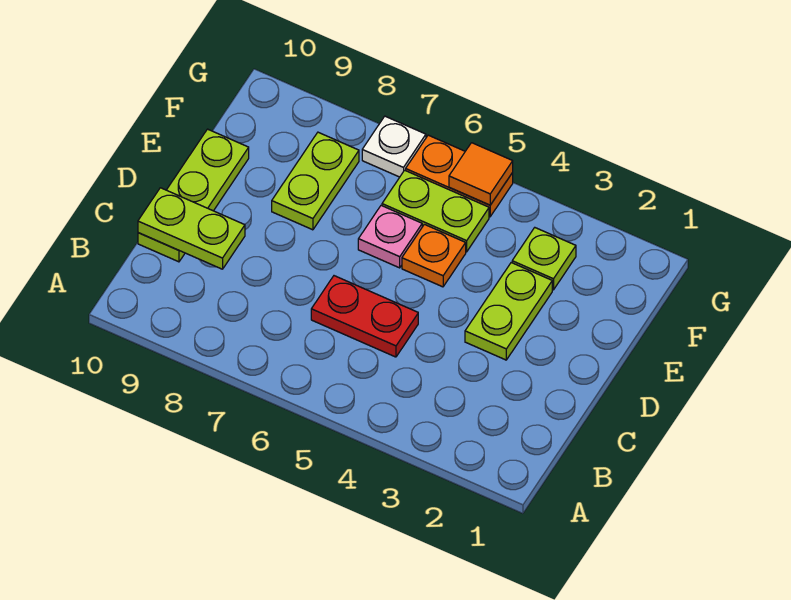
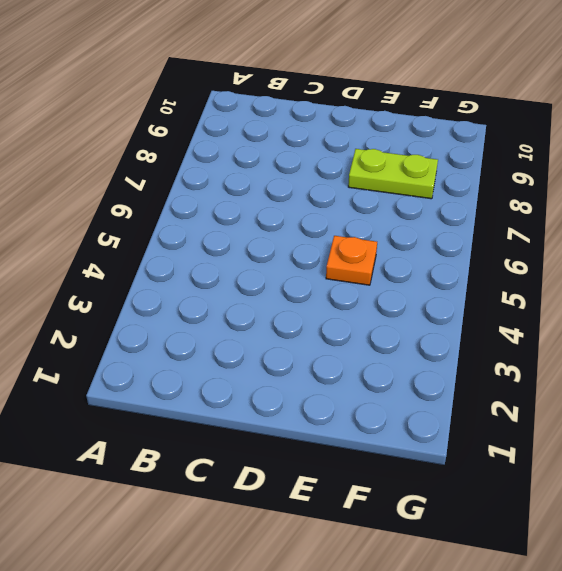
none -> red 1x2 plate [311,276,418,357]
none -> lime 1x3 plate [138,129,249,262]
none -> lime 1x2 plate [465,263,552,360]

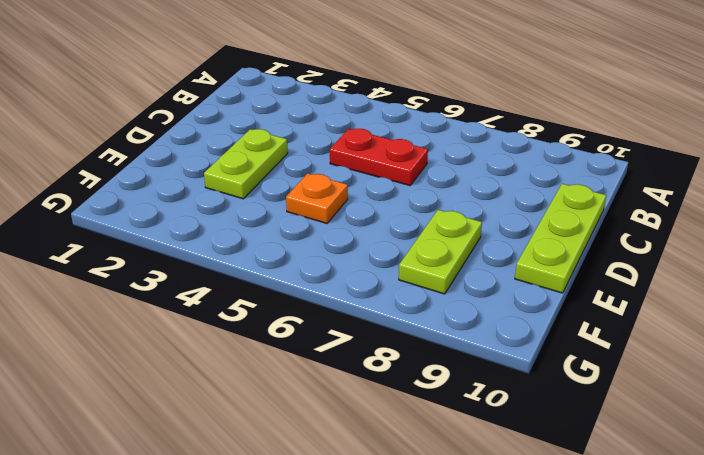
none -> pink 1x1 plate [358,206,422,268]
none -> lime 1x1 plate [512,228,576,290]
none -> lime 1x2 plate [382,170,489,252]

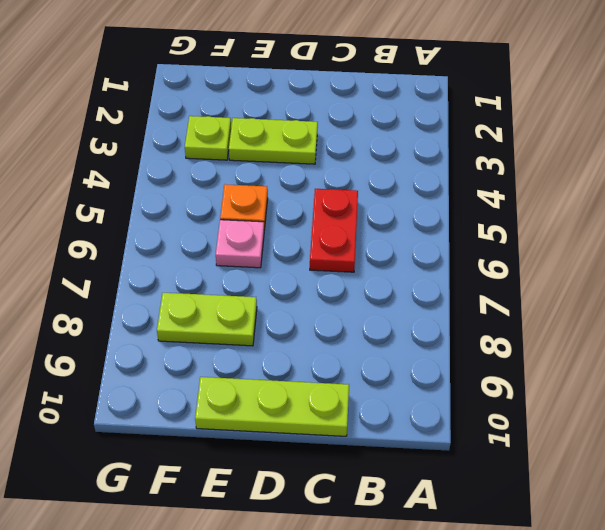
none -> lime 1x2 plate [382,170,489,252]
none -> orange 1x2 plate [406,135,513,217]
none -> white 1x1 plate [362,116,426,177]

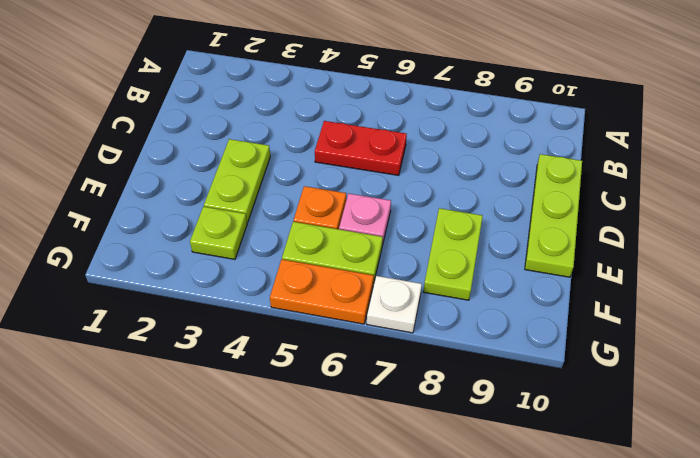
none -> lime 1x2 plate [138,188,245,269]
none -> orange 1x1 tile [449,143,513,205]

